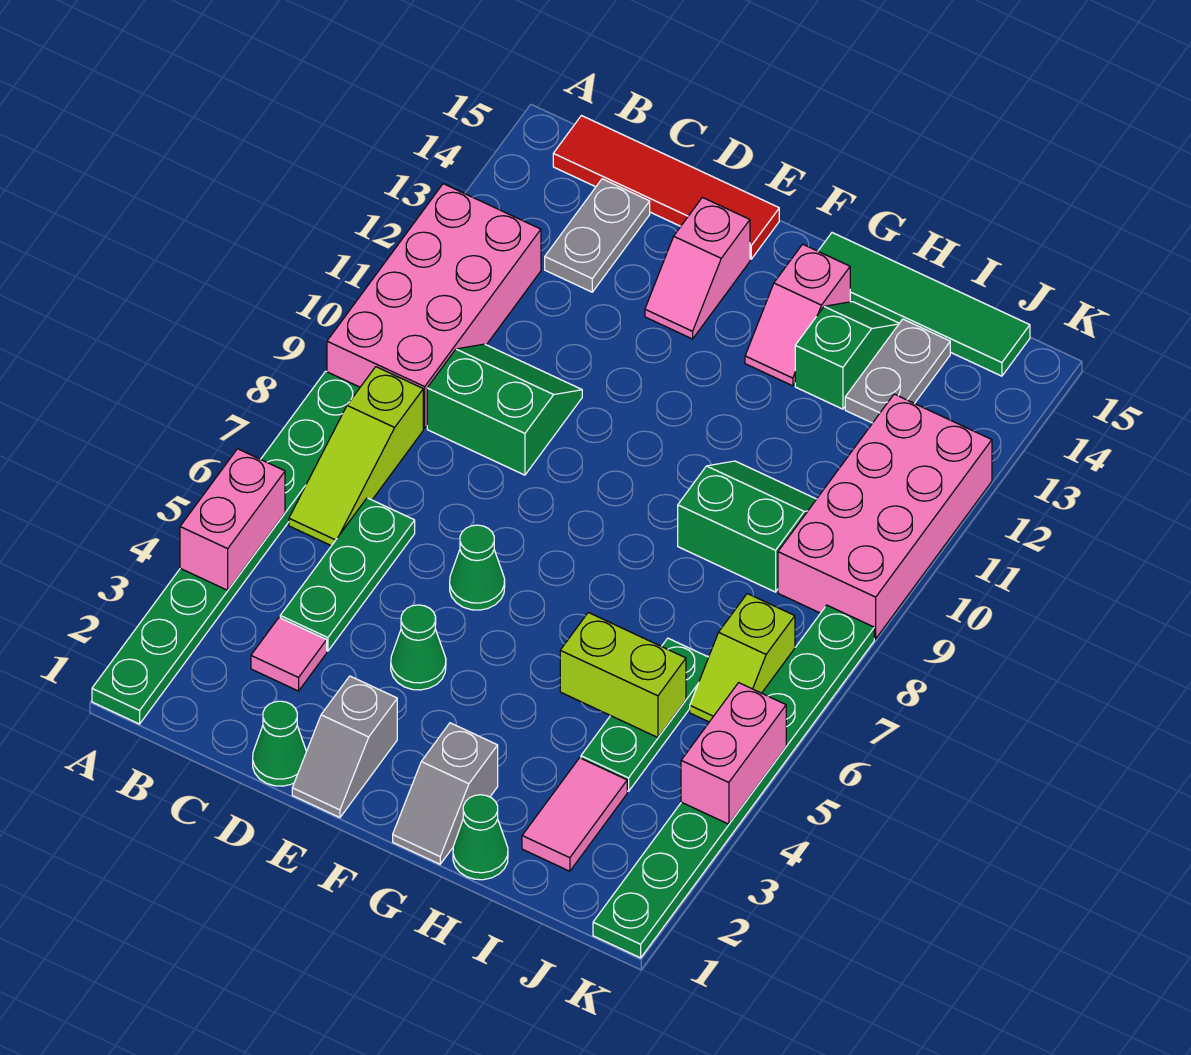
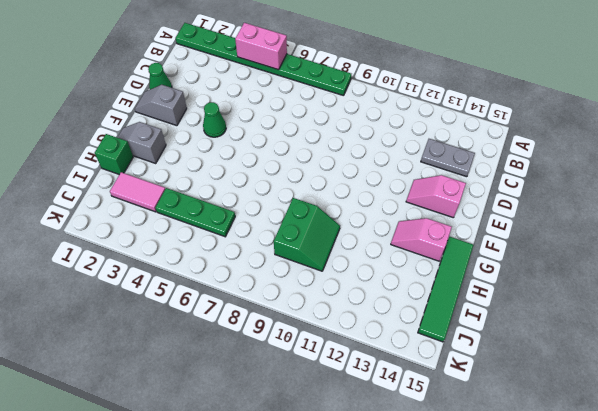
green 1x1 brick [95,134,133,175] -> green 1x1 cone [453,795,508,880]
none -> pink 2x4 brick [327,184,541,428]
none -> lime 1x3 slope [289,367,423,546]
none -> red 1x4 tile [553,116,779,259]

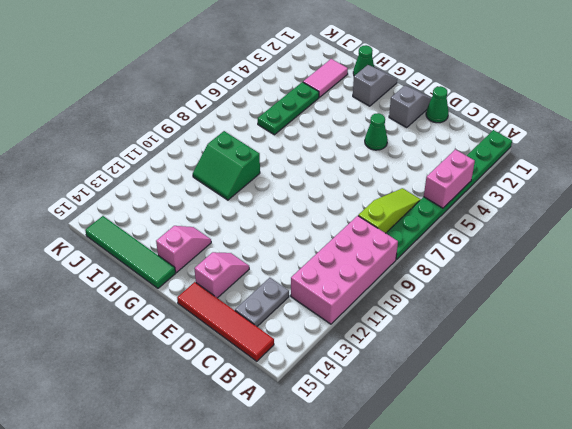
none -> pink 1x1 tile [251,618,327,691]
none -> green 1x3 plate [280,498,415,651]
none -> green 2x2 slope [427,344,582,475]

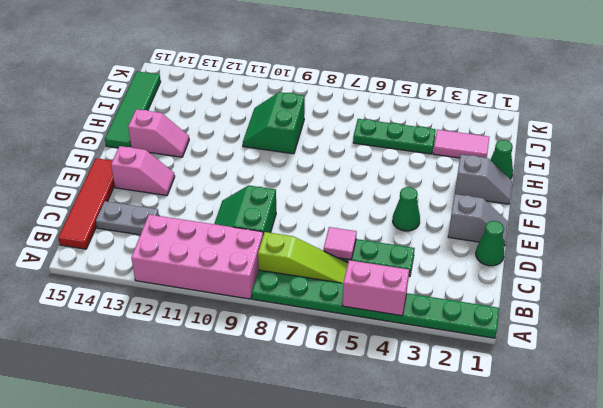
pink 1x1 tile [324,227,357,260] -> pink 1x1 tile moved to [251,618,327,691]
none -> green 1x1 cone [450,525,505,610]
none -> green 1x2 slope [795,302,899,409]
none -> grey 1x2 plate [845,319,950,423]

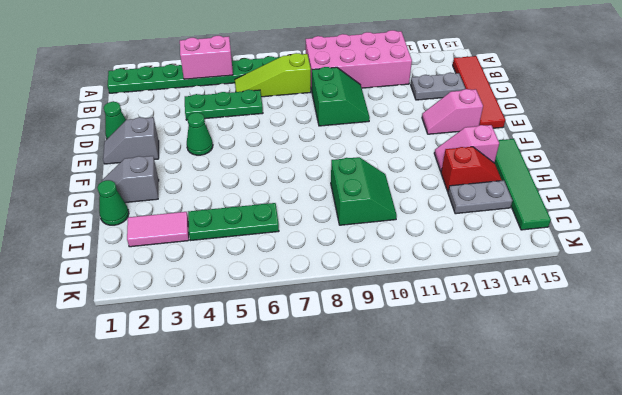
red 1x2 slope [441,147,502,192] -> green 1x2 slope [795,302,899,409]
none -> pink 1x1 tile [251,618,327,691]
none -> green 1x1 cone [450,525,505,610]
none -> lime 1x2 slope [690,594,795,722]

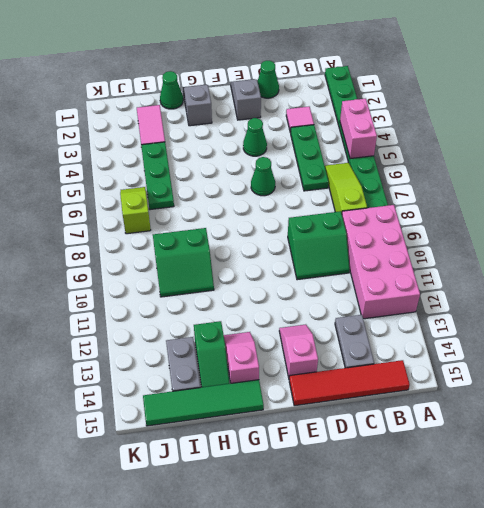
none -> pink 2x4 brick [778,394,992,639]
none -> green 1x8 plate [593,605,874,958]
none -> lime 1x2 brick [560,612,686,737]

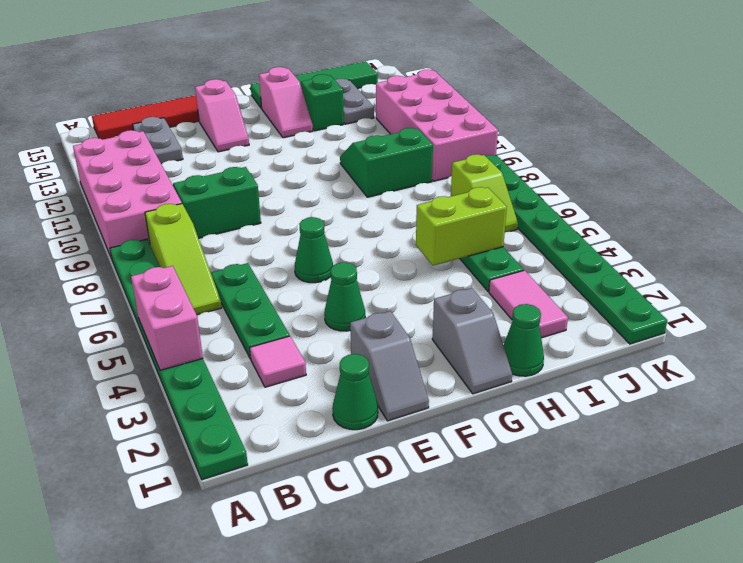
none -> pink 1x2 brick [681,683,786,824]

